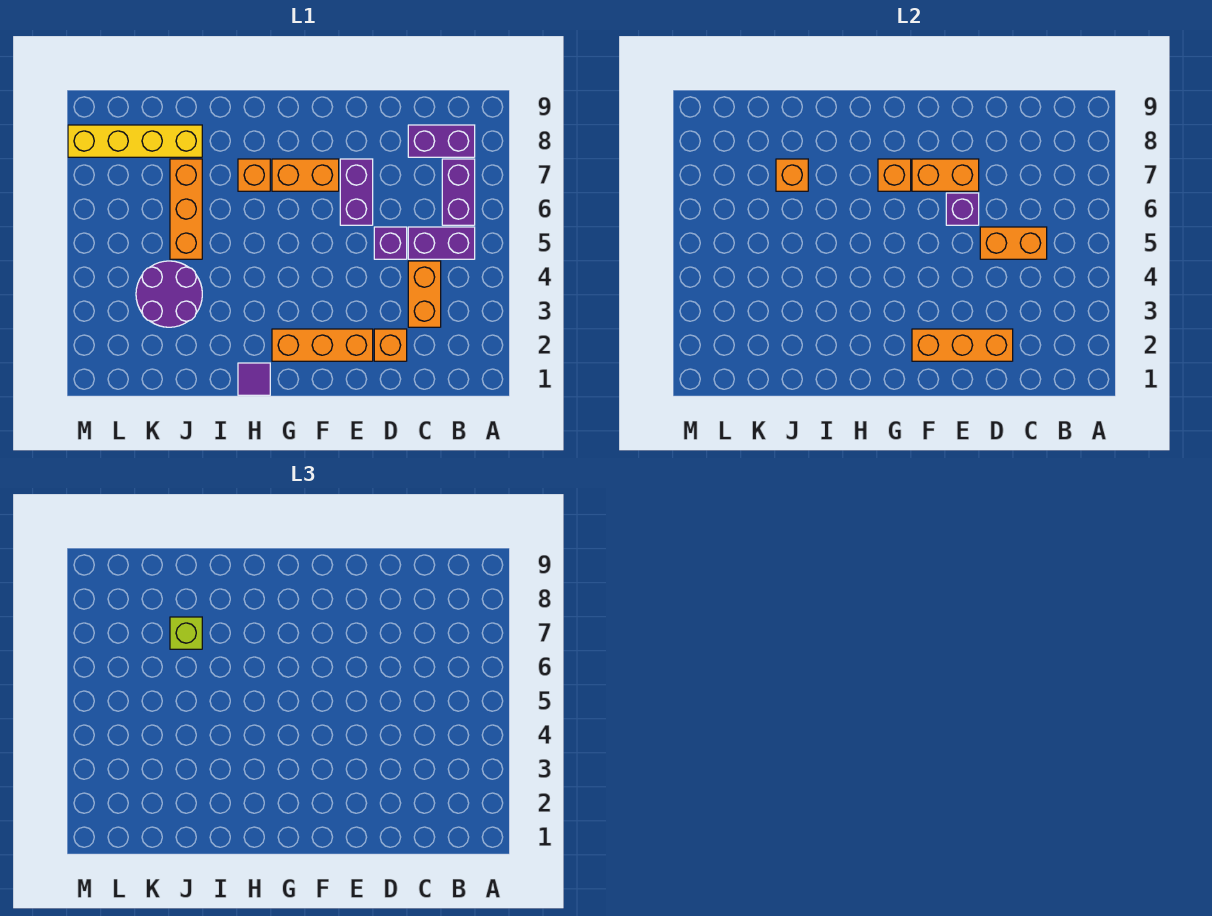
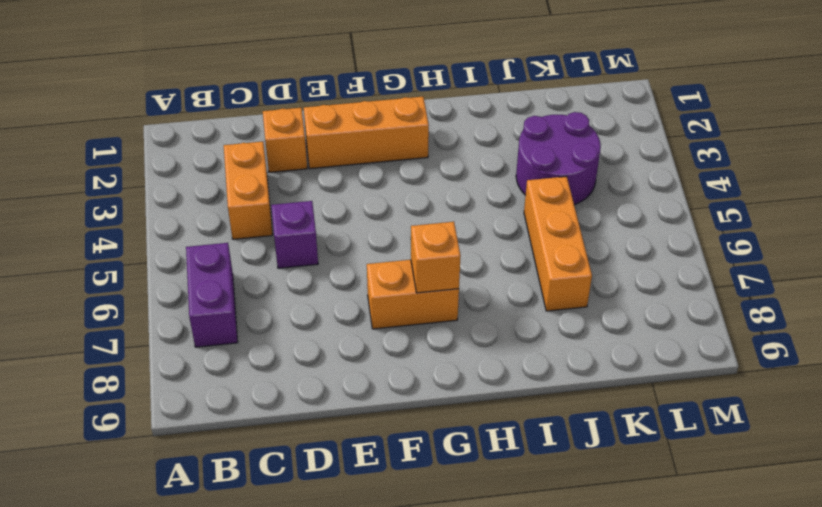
none -> purple 1x2 brick [408,227,475,259]
none -> purple 1x2 brick [408,125,475,157]
none -> purple 1x2 brick [340,159,373,225]

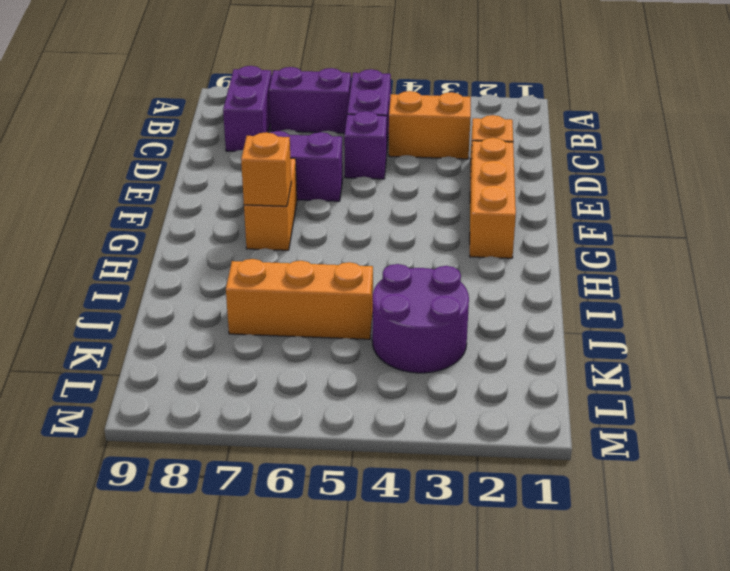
none -> purple 1x1 tile [238,363,270,395]
none -> orange 1x1 brick [238,159,270,191]
none -> yellow 1x4 brick [68,125,202,157]

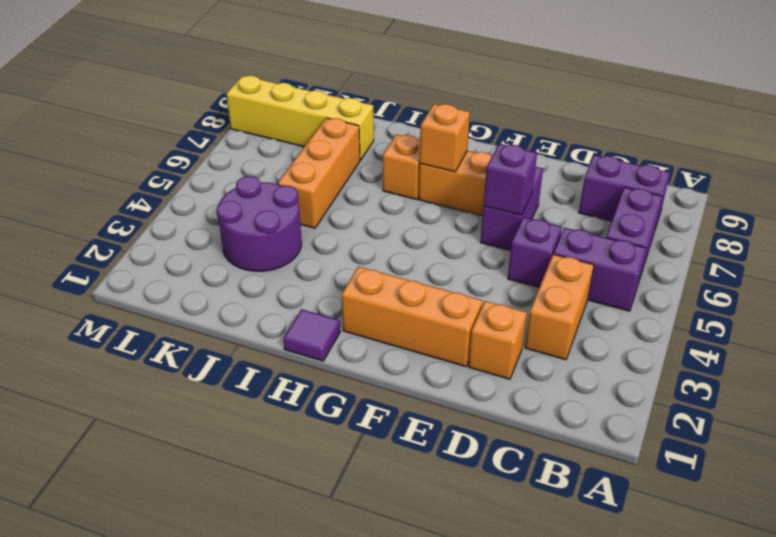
none -> orange 1x2 brick [980,227,1047,259]
none -> orange 1x3 brick [912,329,1013,361]
none -> orange 1x2 brick [912,159,979,191]

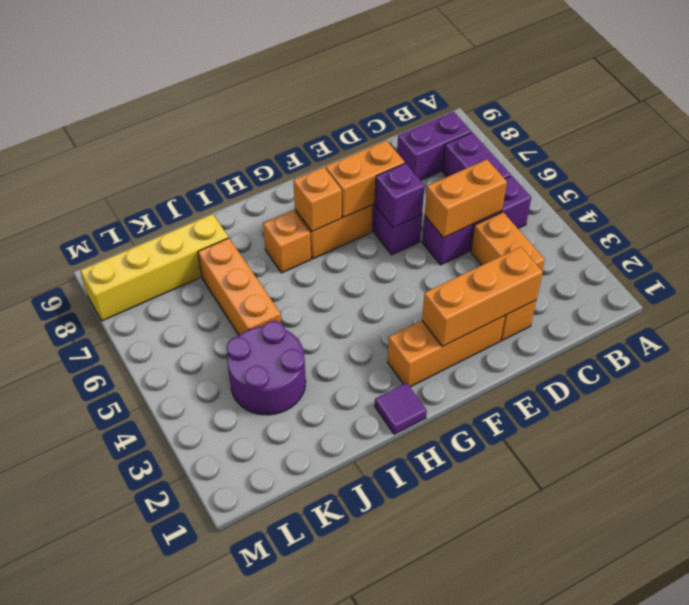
none -> orange 1x1 brick [776,159,808,191]
none -> lime 1x1 brick [170,617,202,649]

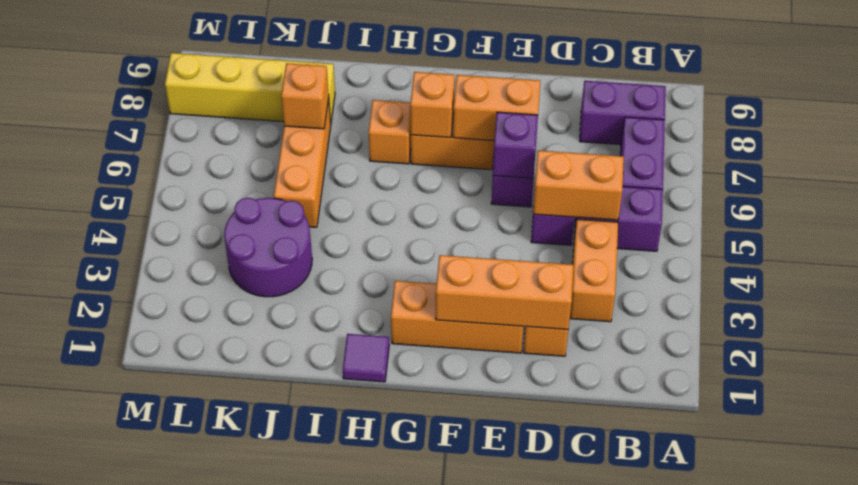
none -> lime 1x1 brick [170,617,202,649]

